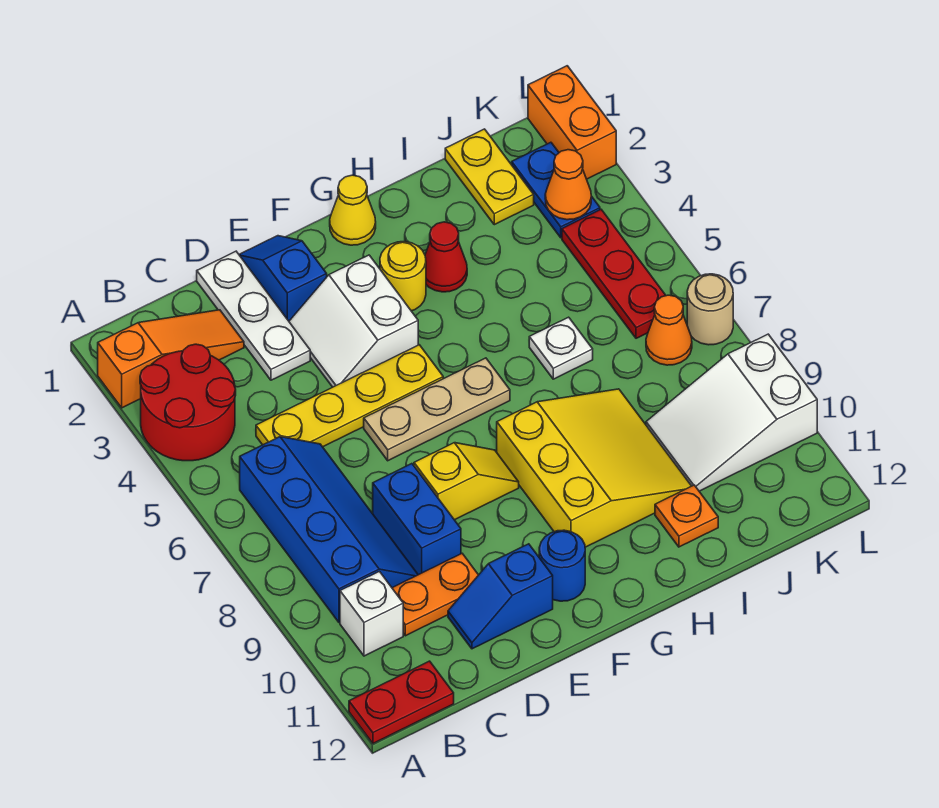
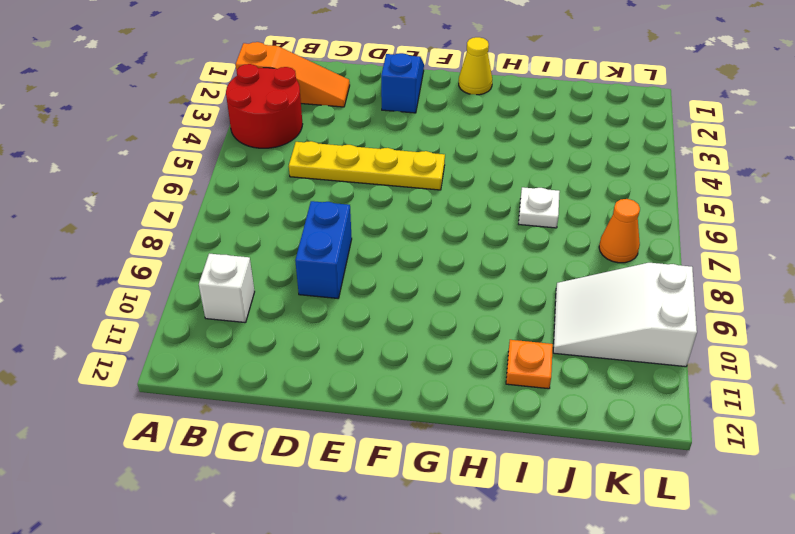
none -> red 1x2 plate [349,661,454,743]
none -> blue 2x4 slope [240,437,418,622]
none -> orange 1x2 plate [392,554,478,636]

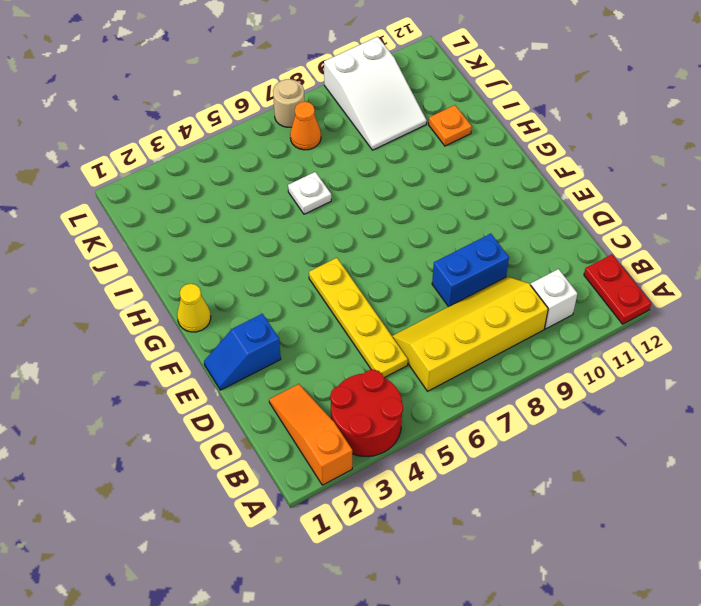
yellow 2x4 slope [392,276,548,391] -> blue 2x4 slope [240,437,418,622]
none -> orange 1x2 plate [392,554,478,636]
none -> white 1x3 plate [197,251,310,380]
none -> blue 1x2 slope [448,544,553,649]

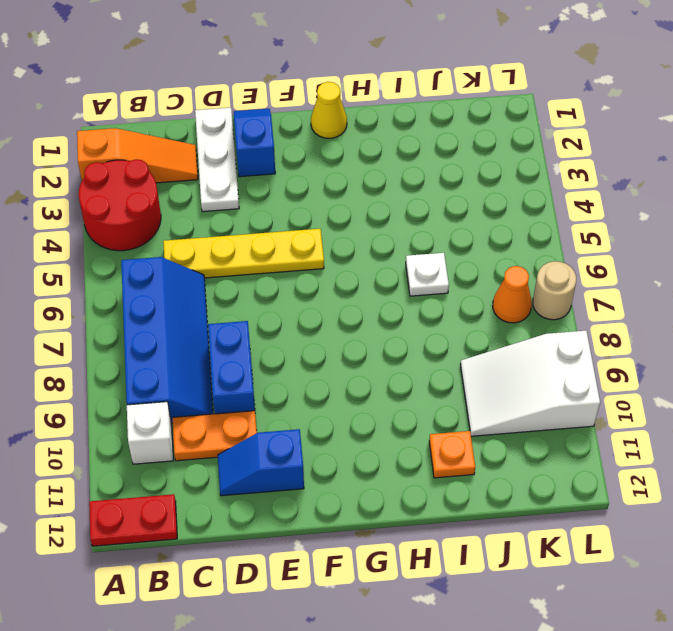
none -> white 2x2 slope [289,255,418,387]
none -> tan 1x3 plate [364,358,510,461]
none -> yellow 1x2 slope [414,443,519,520]

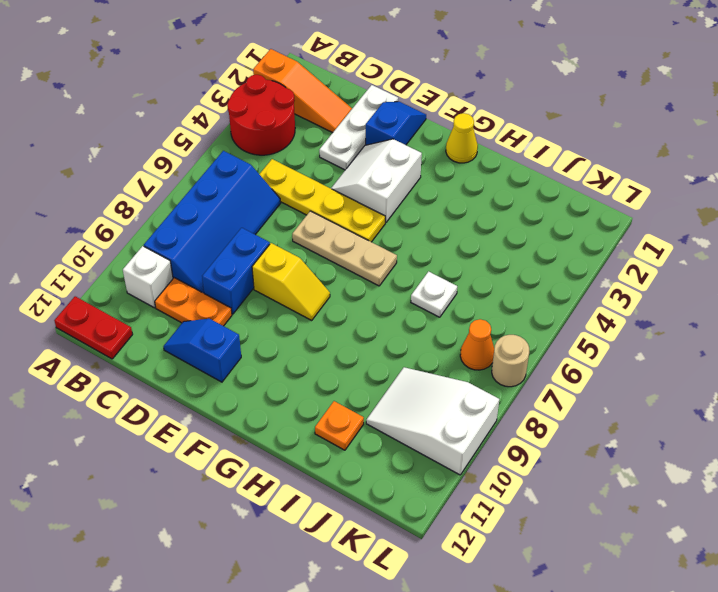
none -> blue 1x1 round brick [539,530,585,601]
none -> yellow 1x1 round brick [380,242,426,311]
none -> yellow 3x3 slope [497,389,691,547]

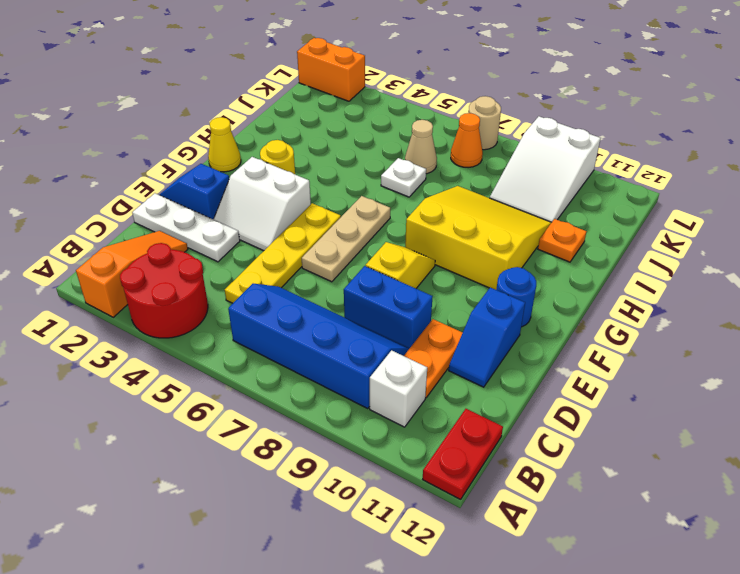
tan 1x1 cone [405,120,437,174] -> none
none -> red 1x1 cone [425,222,467,292]
none -> yellow 1x2 plate [445,129,534,225]
none -> blue 1x2 plate [512,142,600,238]

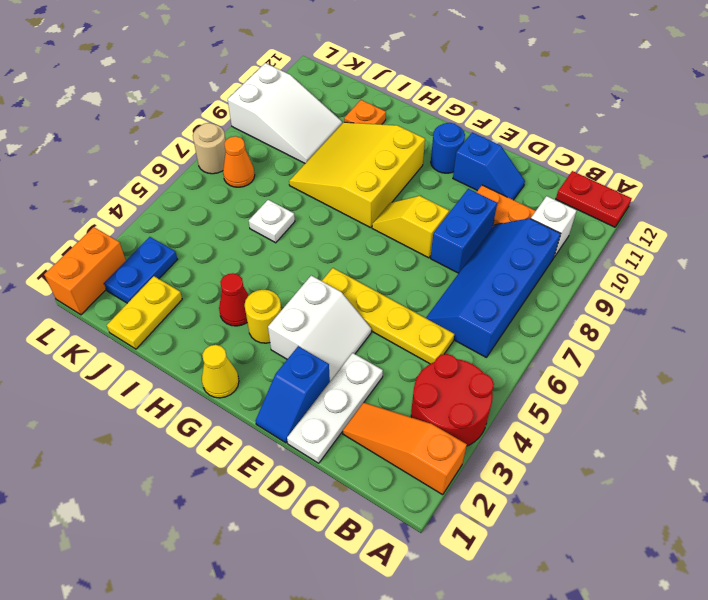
none -> tan 1x3 plate [364,358,510,461]
none -> red 1x3 plate [562,210,666,338]
none -> orange 1x1 cone [545,150,591,220]

